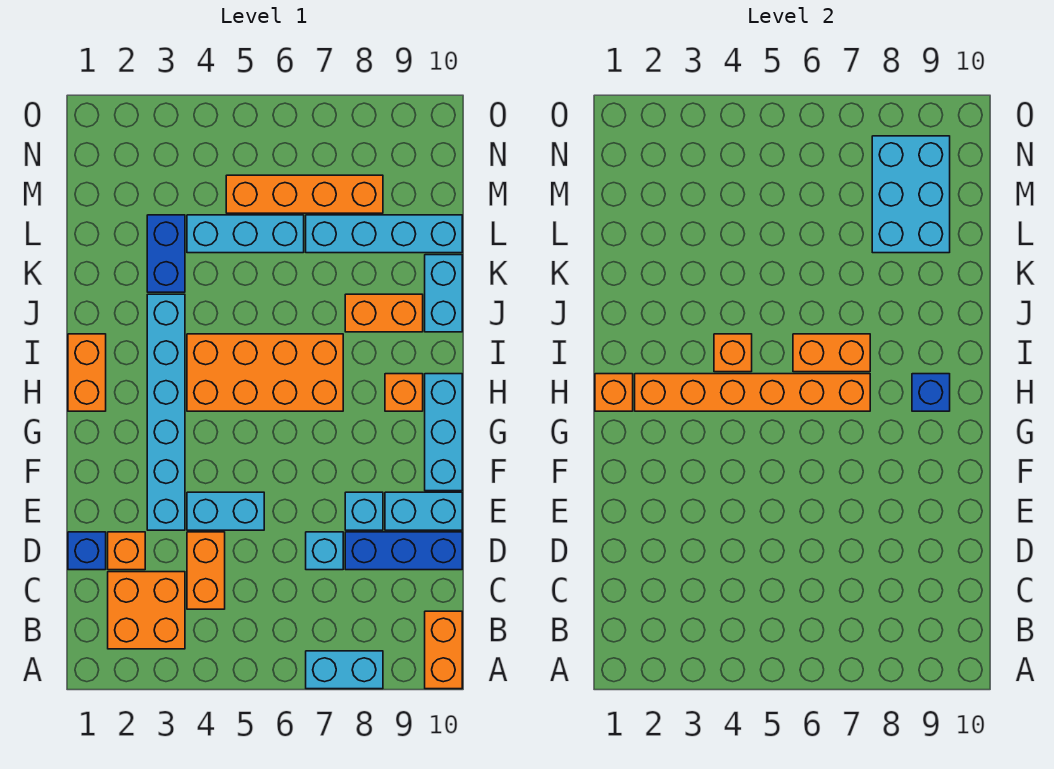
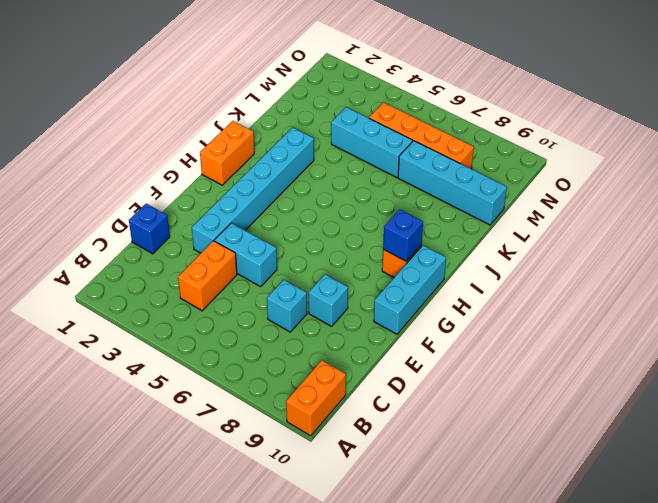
none -> cyan 1x2 brick [306,651,383,689]
none -> orange 2x2 brick [108,572,185,649]
none -> orange 1x1 brick [108,532,145,570]

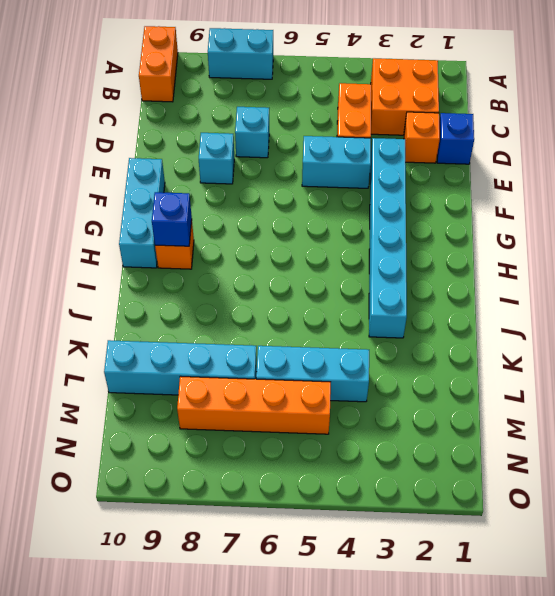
none -> blue 1x3 brick [345,532,462,570]
none -> cyan 1x2 brick [385,492,462,530]
none -> orange 1x2 brick [68,334,106,411]

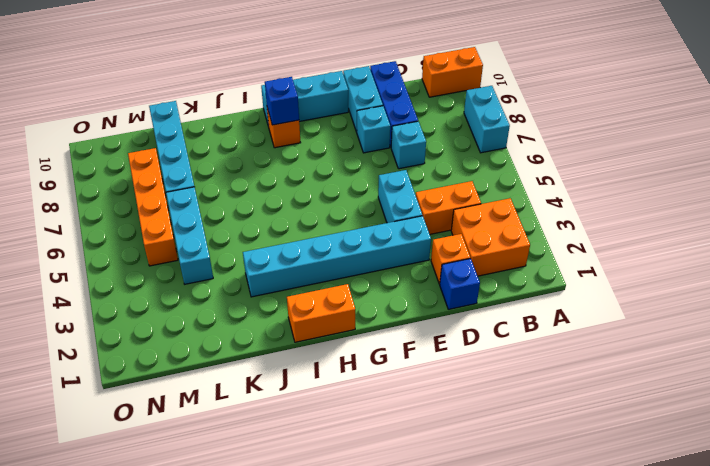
none -> orange 2x4 brick [187,334,343,411]
none -> orange 1x2 brick [345,294,423,332]
none -> cyan 1x2 brick [425,255,462,332]

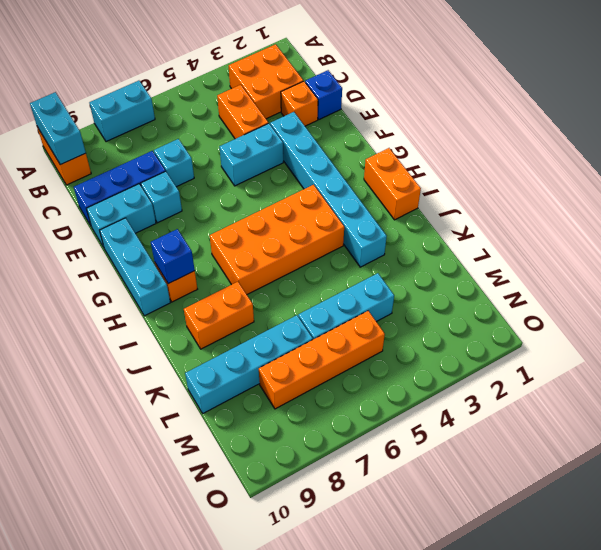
cyan 1x2 brick [30,92,86,165] -> cyan 1x2 brick moved to [425,255,462,332]
none -> blue 1x2 brick [147,215,185,292]
none -> orange 1x1 brick [595,374,633,411]
none -> orange 1x6 brick [635,374,870,411]

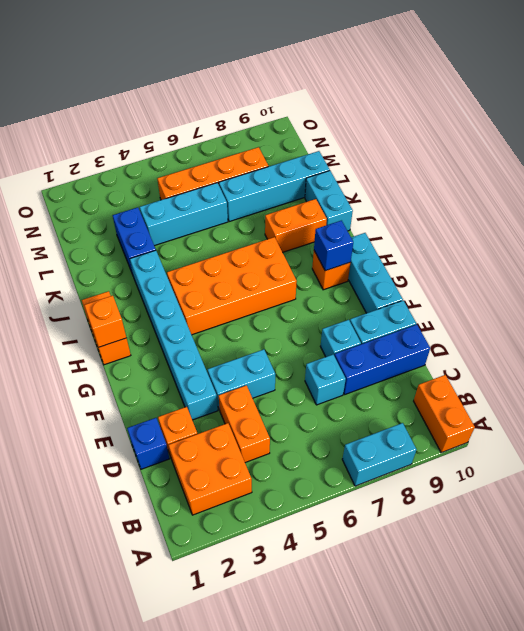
none -> orange 1x6 brick [635,374,870,411]
none -> orange 1x1 brick [714,334,752,372]
none -> orange 1x2 brick [793,334,870,372]

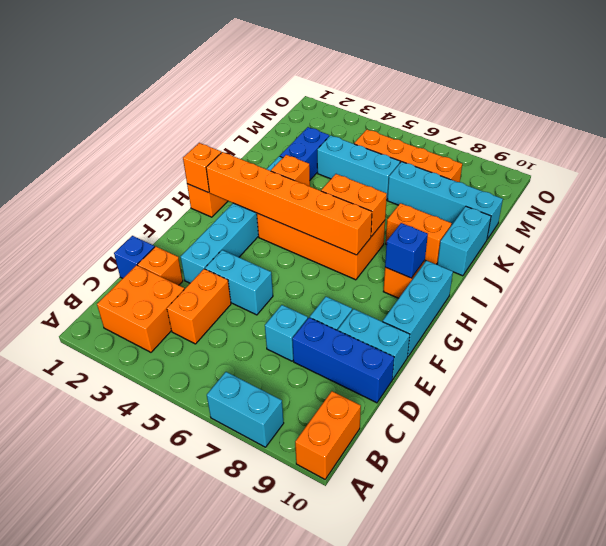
none -> cyan 2x3 brick [872,136,950,253]

